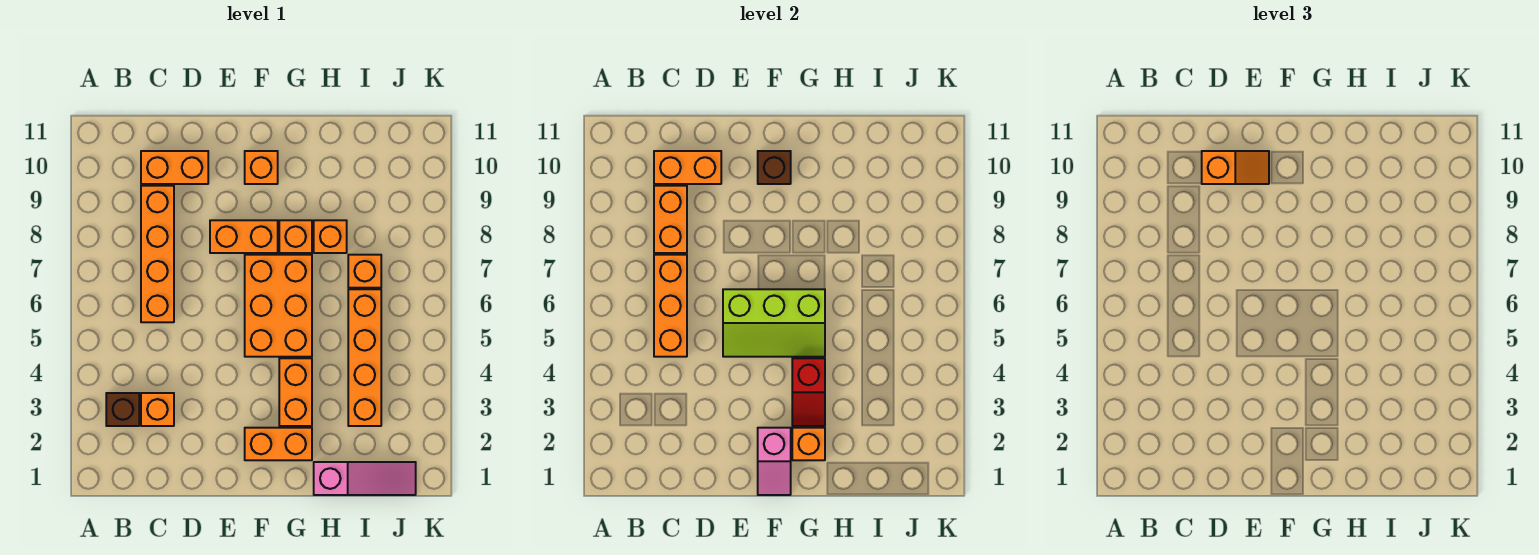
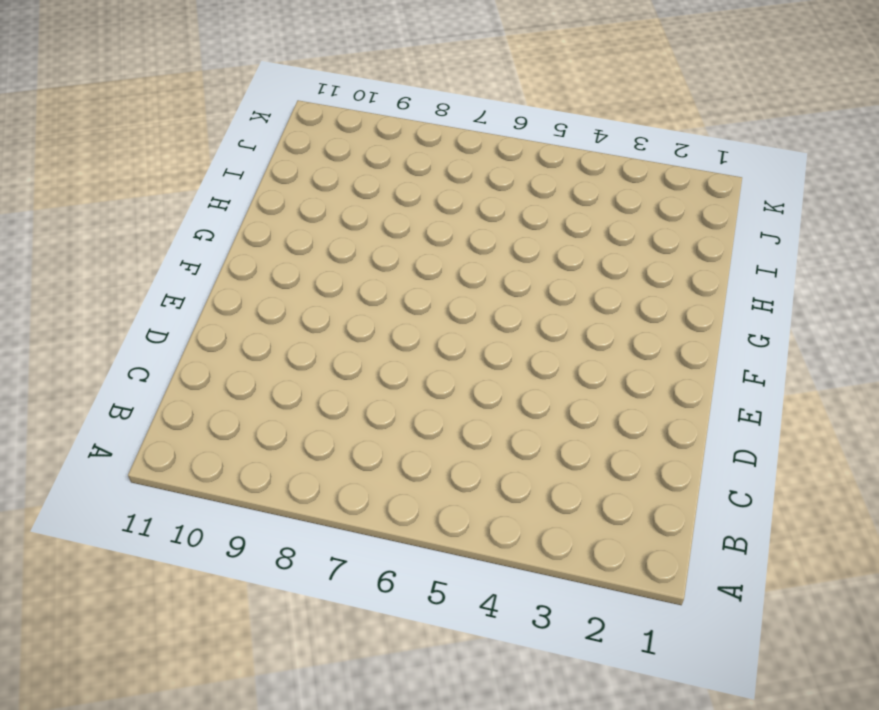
none -> brown 1x1 brick [106,393,139,426]
none -> orange 1x1 brick [141,393,174,426]
none -> orange 1x4 brick [141,186,174,322]

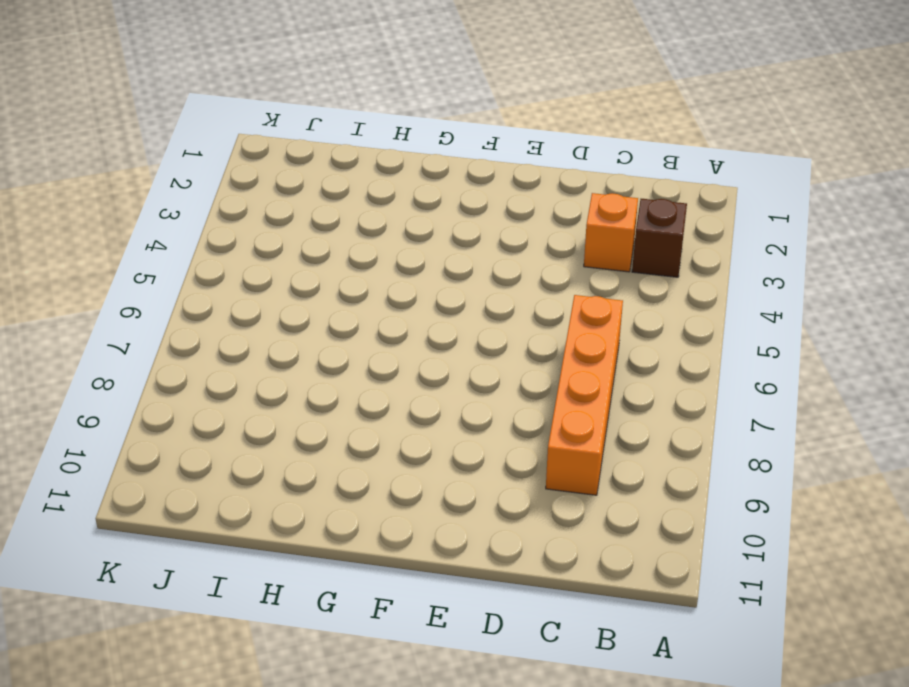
none -> orange 1x2 brick [141,151,208,184]
none -> orange 1x2 brick [210,220,278,253]
none -> orange 1x2 brick [245,428,312,460]

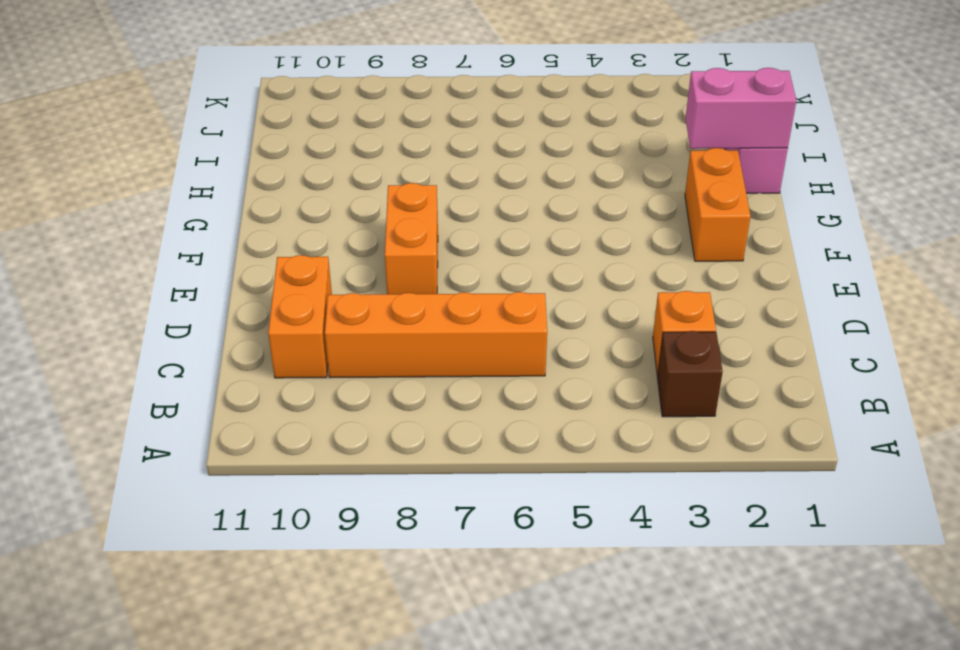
pink 1x2 brick [686,68,796,149] -> none
none -> orange 2x3 brick [245,255,312,357]
none -> orange 1x1 brick [245,151,278,184]
none -> orange 1x2 brick [279,358,312,426]

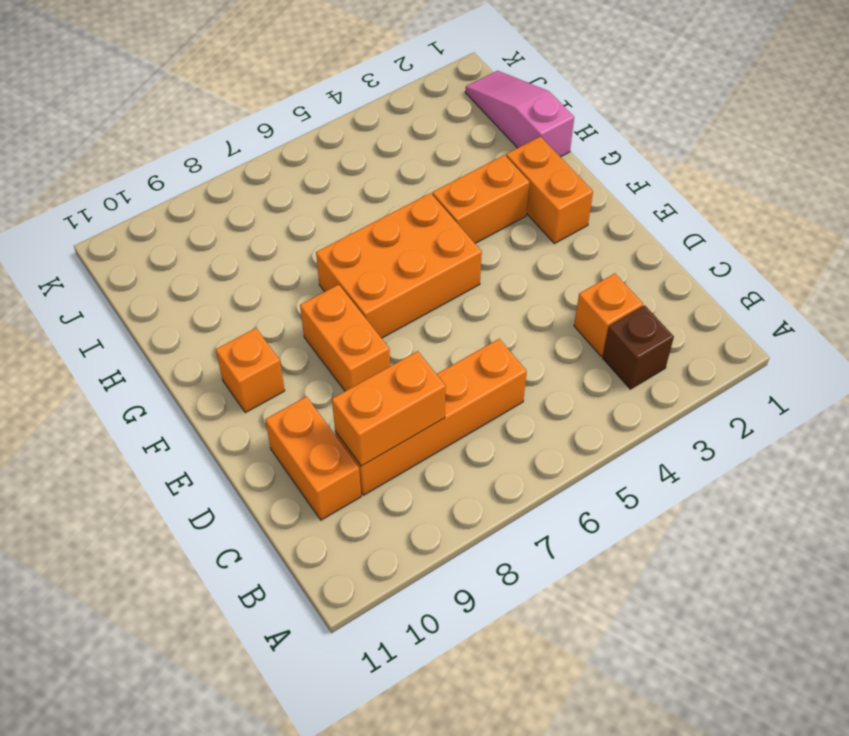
none -> orange 1x1 brick [279,220,312,253]
none -> orange 1x1 brick [314,220,347,253]
none -> orange 1x4 brick [348,289,381,426]

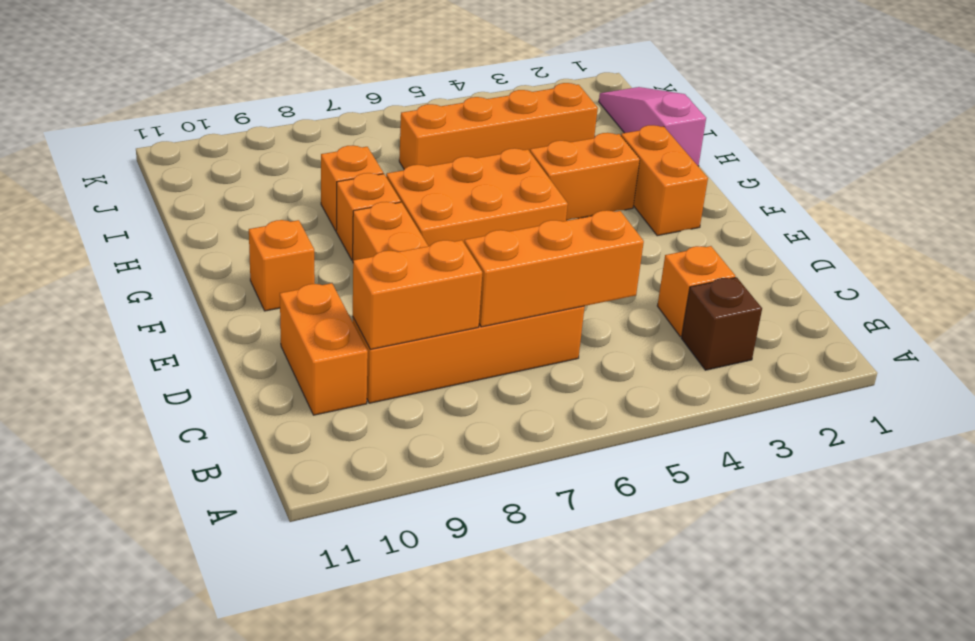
none -> orange 1x1 brick [348,255,381,288]
none -> orange 1x2 brick [654,151,721,184]
none -> lime 2x3 slope [723,289,825,357]

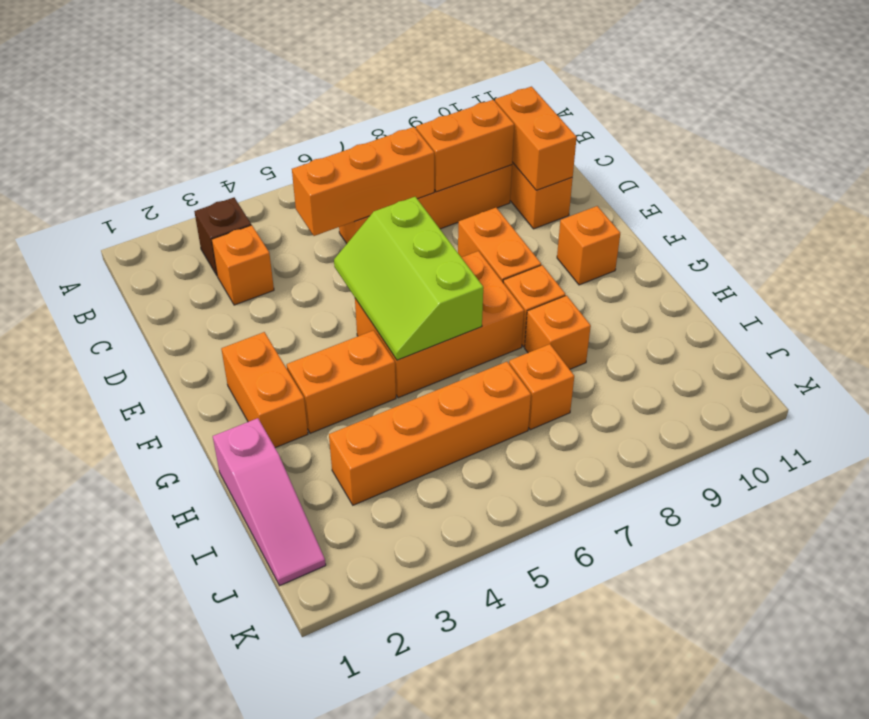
none -> pink 1x2 slope [758,428,791,495]
none -> brown 1x1 brick [758,151,791,184]
none -> orange 1x1 brick [792,428,825,460]

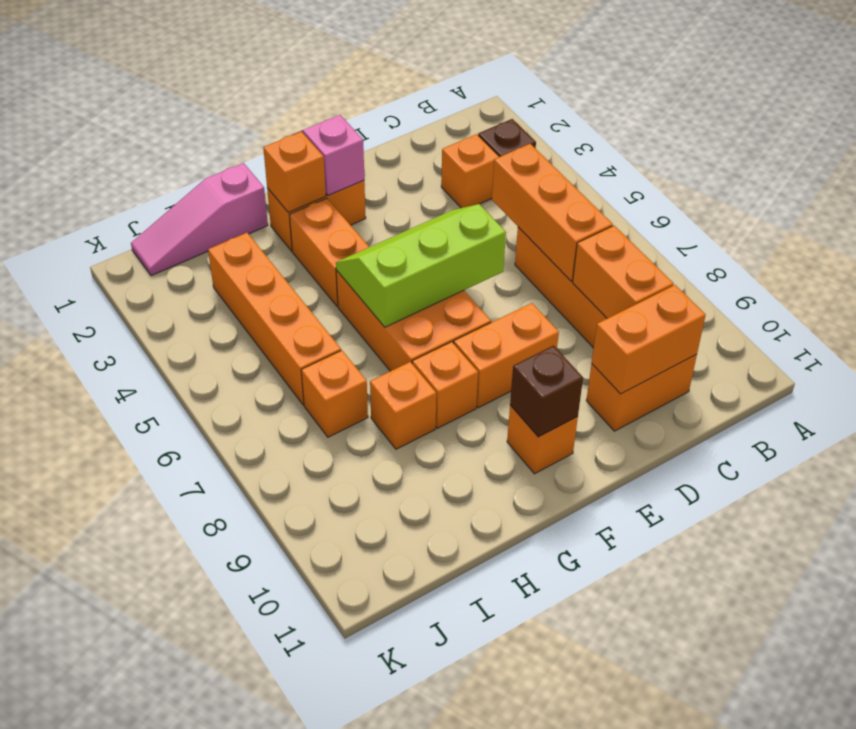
none -> red 1x2 slope [792,358,825,426]
none -> orange 1x2 slope [1202,151,1269,184]

